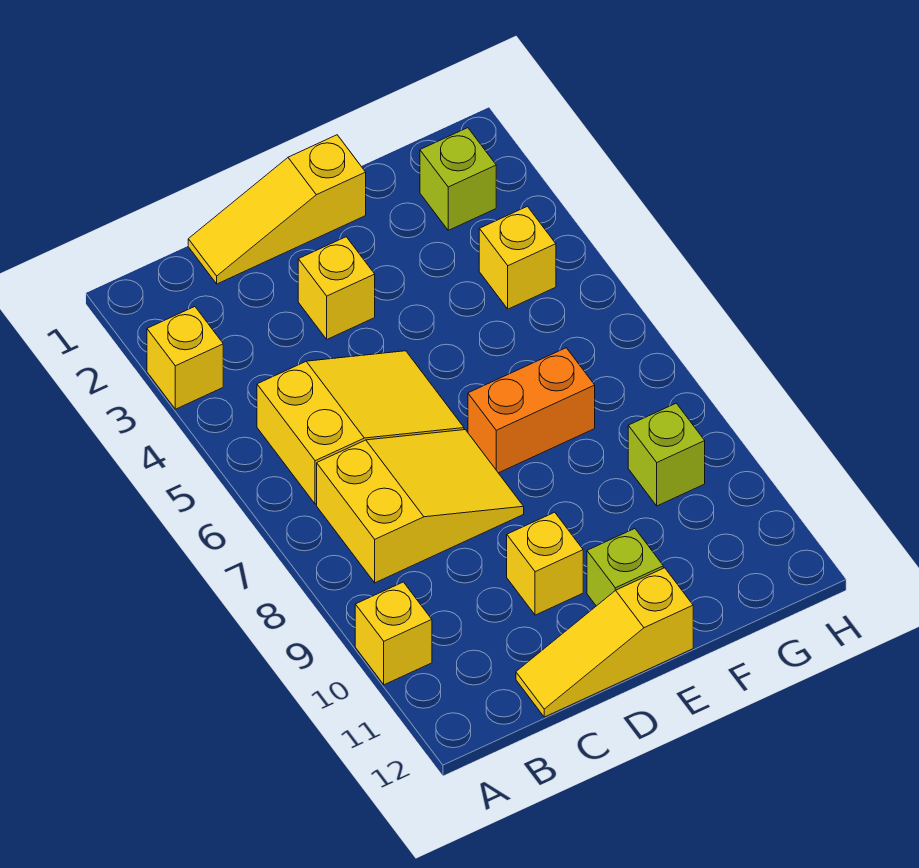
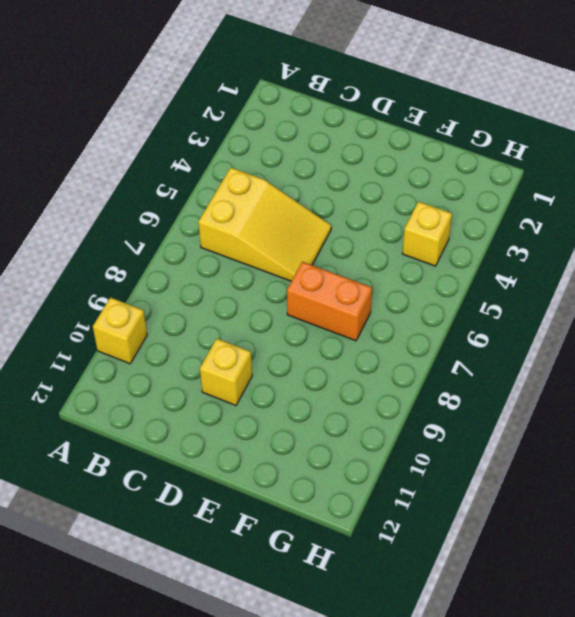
none -> yellow 1x1 brick [147,307,223,409]
none -> yellow 2x3 slope [317,430,524,583]
none -> yellow 1x3 slope [188,135,366,284]

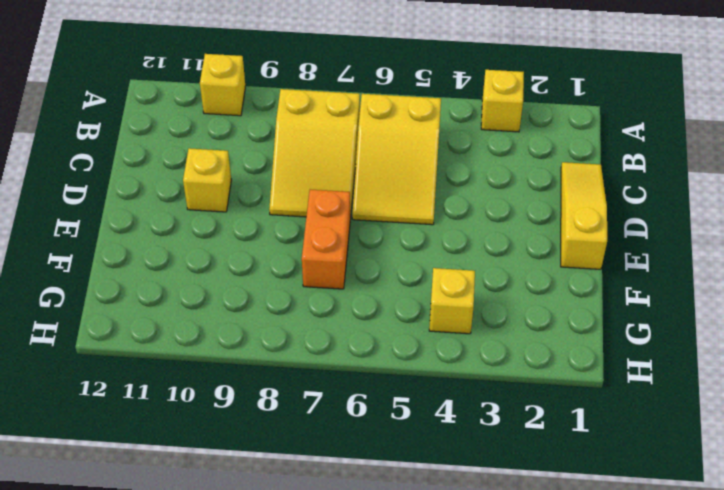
none -> yellow 1x3 slope [516,568,693,717]
none -> yellow 1x1 brick [298,237,375,339]
none -> lime 1x1 brick [587,529,663,606]

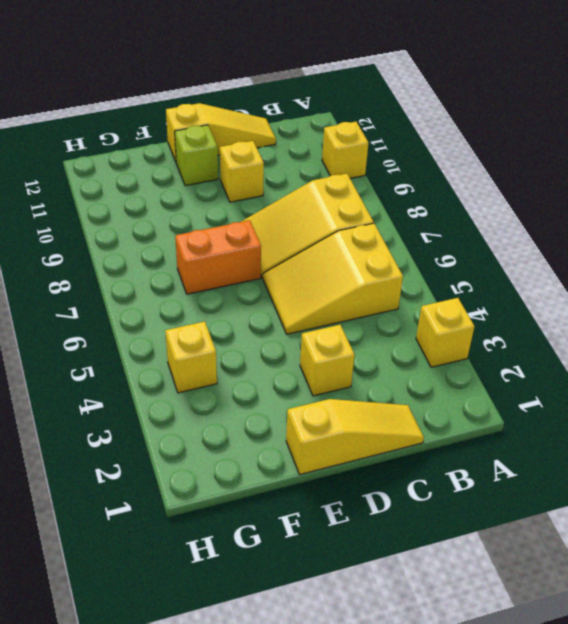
none -> lime 1x1 brick [420,128,496,230]
none -> lime 1x1 brick [628,403,705,506]

